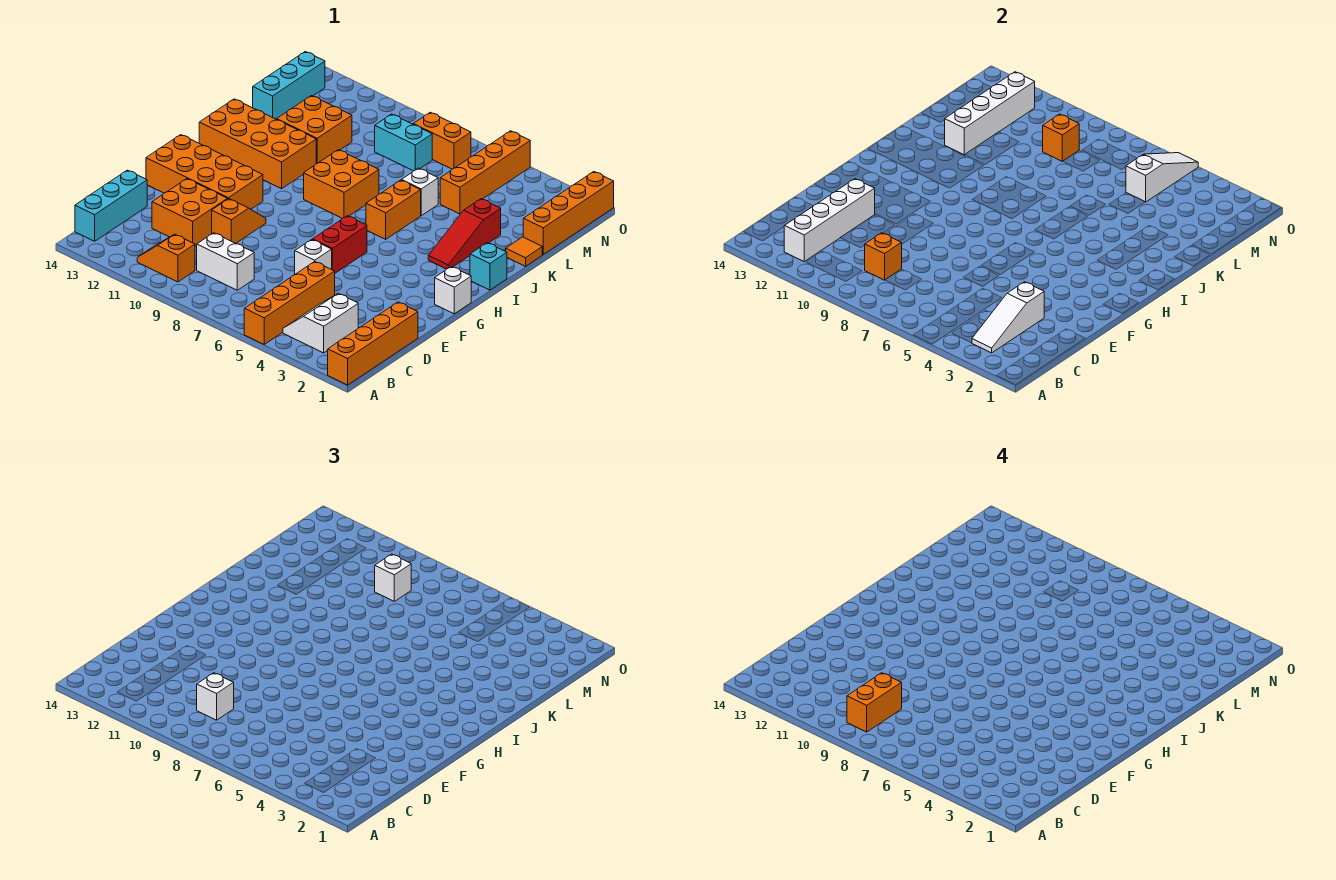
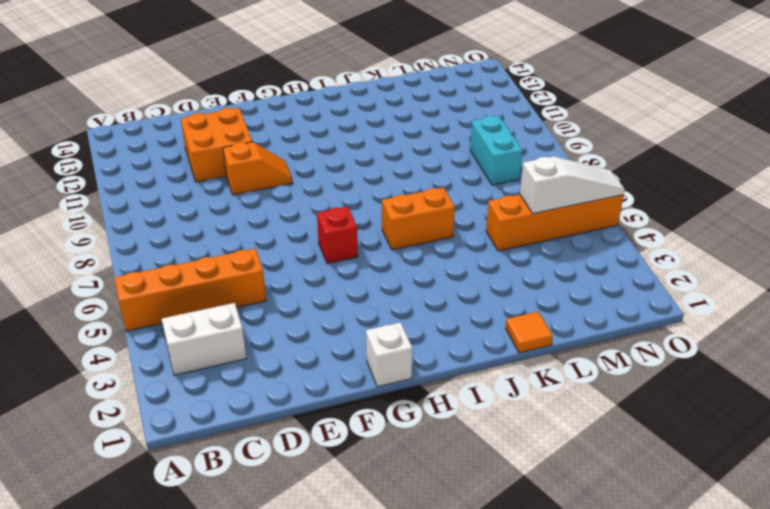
red 1x1 brick [317,207,358,263] -> red 1x2 brick [313,216,367,273]
none -> orange 1x4 brick [328,302,418,385]
none -> orange 1x2 slope [137,234,195,282]
none -> cyan 1x3 brick [75,170,147,241]
none -> white 1x2 brick [197,233,254,290]

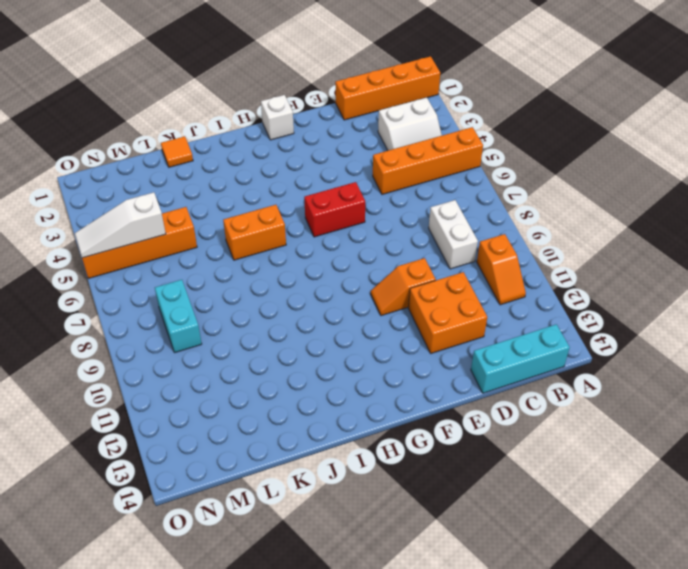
none -> white 1x1 brick [295,240,332,274]
none -> orange 2x4 brick [146,135,263,209]
none -> cyan 1x1 brick [470,243,507,290]
none -> red 1x3 slope [428,199,501,269]

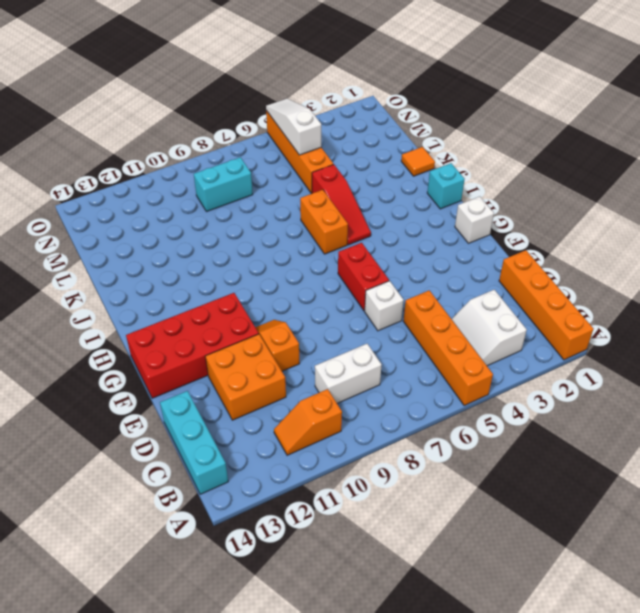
red 2x4 brick [126,293,259,398] -> orange 2x4 brick [146,135,263,209]
red 1x3 slope [312,164,371,245] -> red 1x3 slope moved to [428,199,501,269]
none -> orange 2x2 brick [304,150,379,218]
none -> orange 2x4 brick [199,99,316,189]
none -> white 1x1 brick [402,168,438,216]
none -> orange 2x2 brick [277,96,352,164]

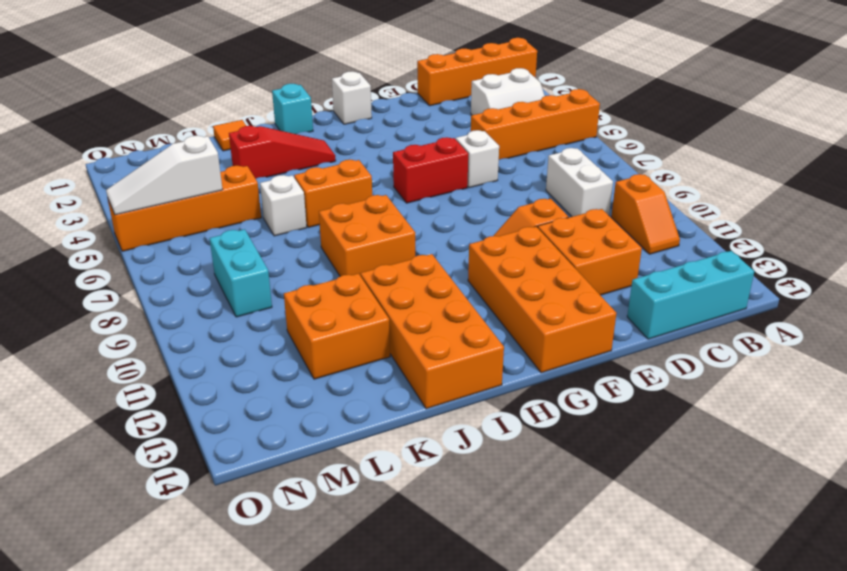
none -> orange 1x4 brick [523,172,614,254]
none -> cyan 1x3 brick [253,52,325,119]
none -> orange 1x2 brick [413,112,471,169]
none -> white 1x3 slope [972,282,1044,353]

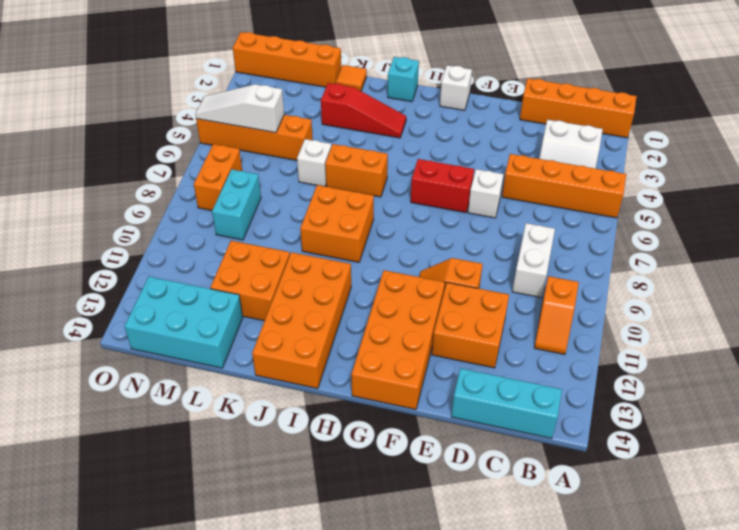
cyan 2x3 brick [124,277,243,368] -> cyan 1x3 brick [253,52,325,119]
none -> white 1x3 slope [972,282,1044,353]
none -> white 1x4 brick [784,179,875,261]
none -> orange 1x1 brick [865,233,902,280]
none -> white 1x4 brick [945,72,1035,155]

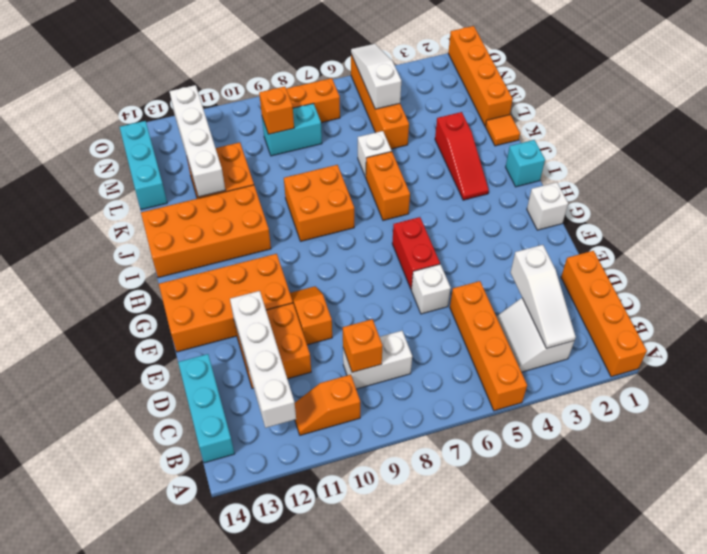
none -> white 1x1 brick [197,673,234,720]
none -> white 1x1 brick [375,554,411,601]
none -> orange 1x2 brick [847,673,902,732]

